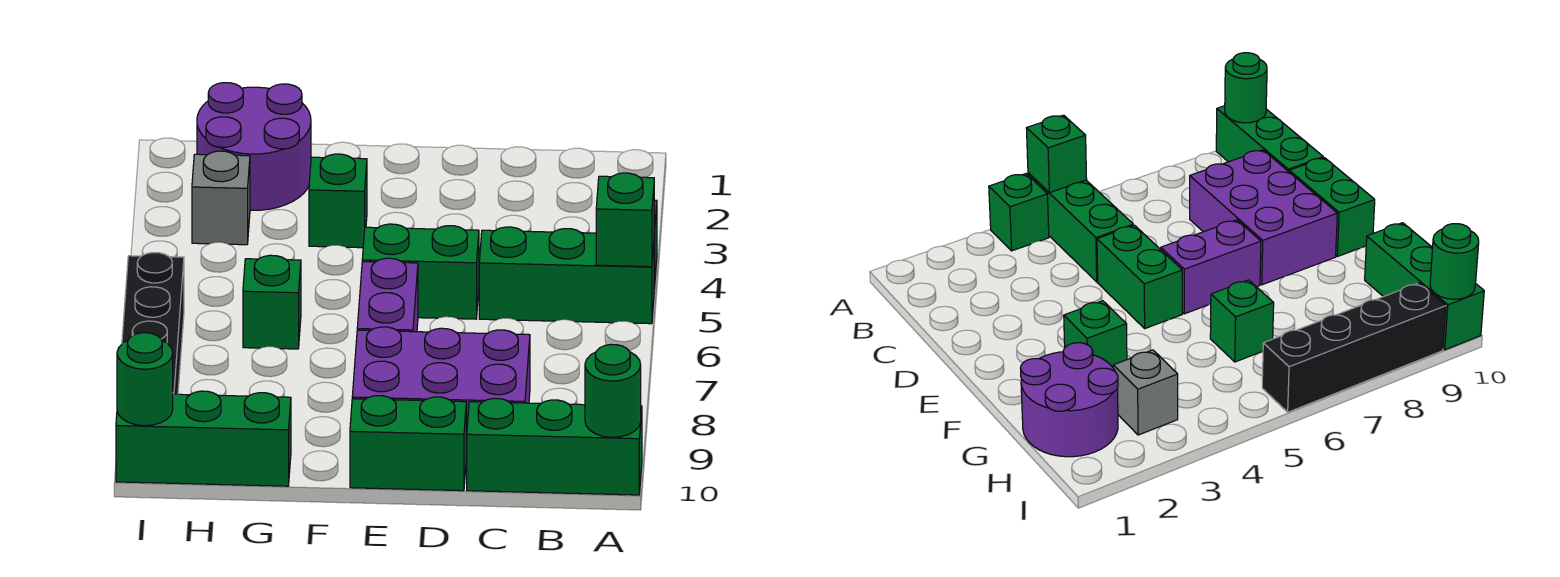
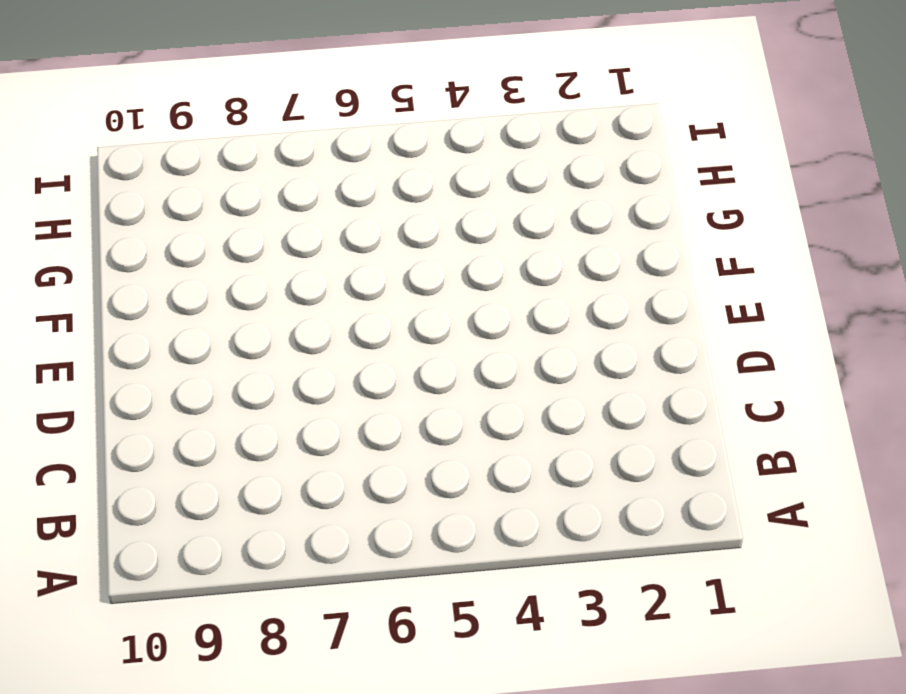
none -> green 1x1 brick [989,174,1049,251]
none -> green 1x3 brick [479,227,654,324]
none -> green 1x3 brick [466,398,642,495]

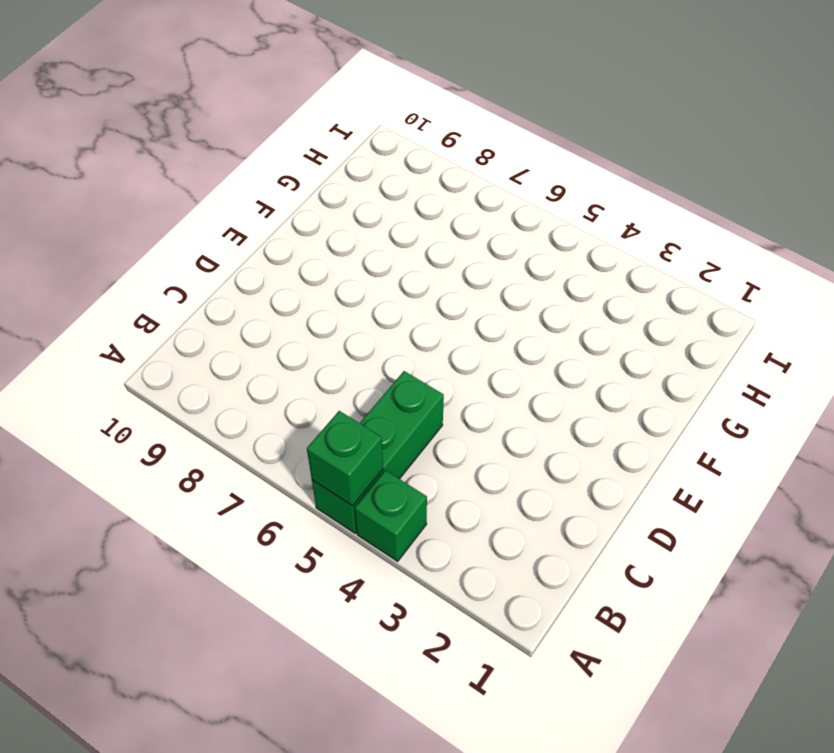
none -> green 1x3 brick [466,398,642,495]
none -> purple 2x3 brick [352,327,530,456]
none -> green 1x2 brick [362,224,479,319]

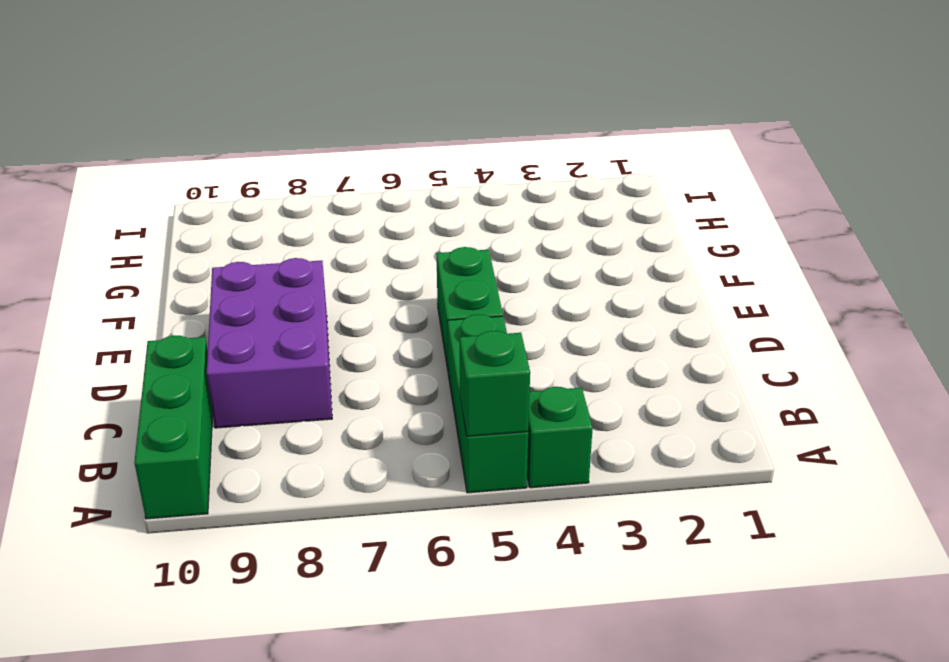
none -> green 1x2 brick [350,396,466,491]
none -> purple 1x2 brick [357,258,418,332]
none -> green 1x1 brick [309,154,367,248]

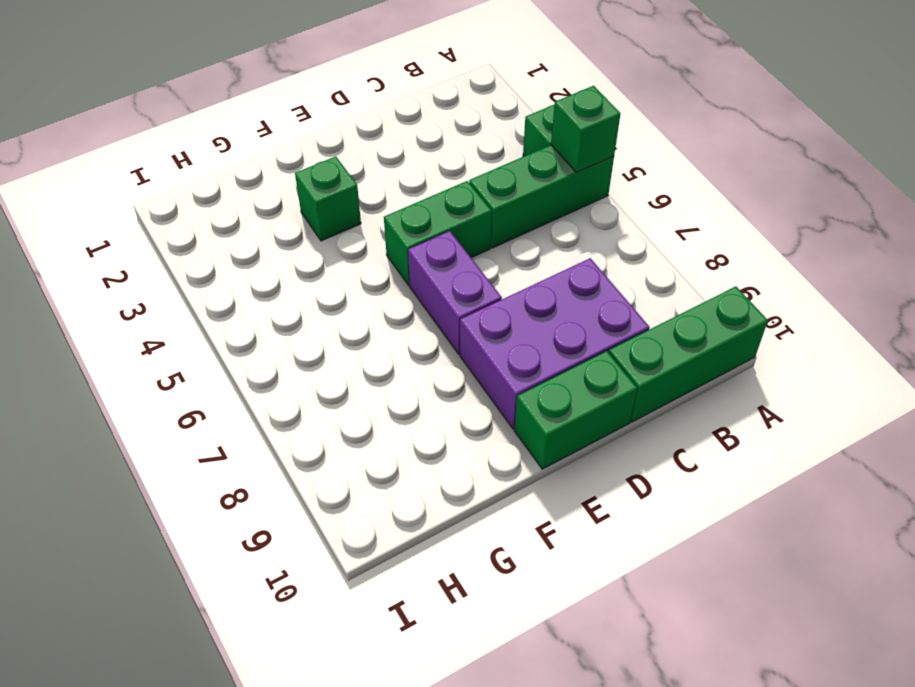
none -> purple 2x2 round brick [197,83,311,210]
none -> green 1x1 brick [243,255,301,349]
none -> green 1x3 brick [116,391,291,486]

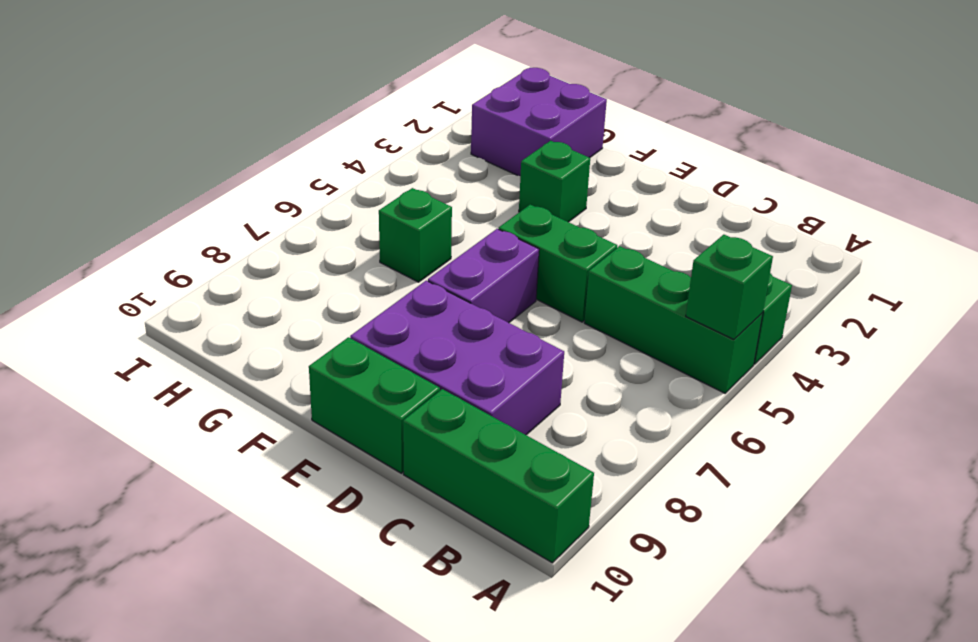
purple 2x2 brick [471,68,607,176] -> purple 2x2 round brick [197,83,311,210]
none -> green 1x3 brick [116,391,291,486]
none -> grey 1x1 brick [192,151,250,245]
none -> black 1x4 brick [122,253,184,394]

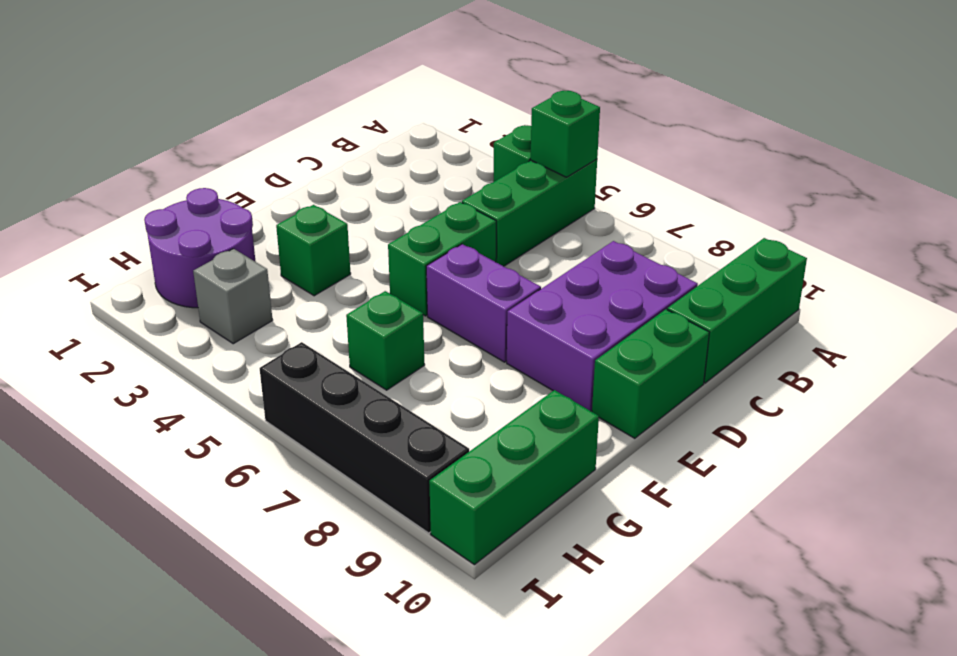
none -> green 1x1 round brick [585,344,641,437]
none -> green 1x1 round brick [117,333,173,426]

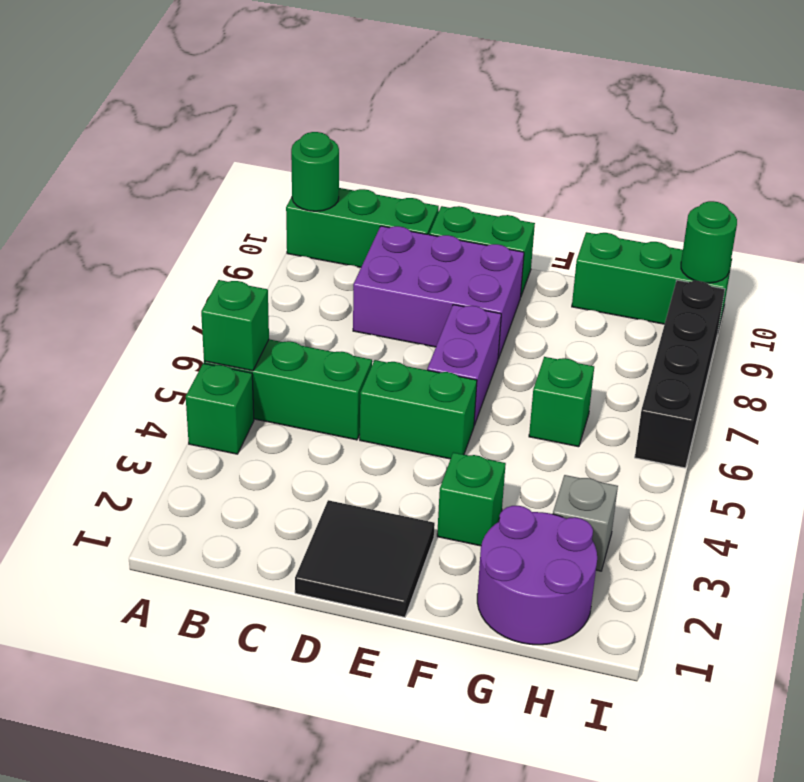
black 2x2 tile [295,500,435,617] -> none

